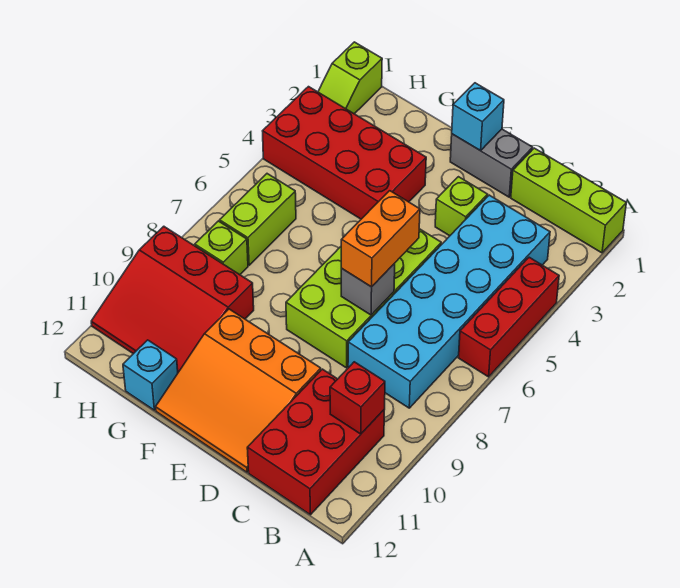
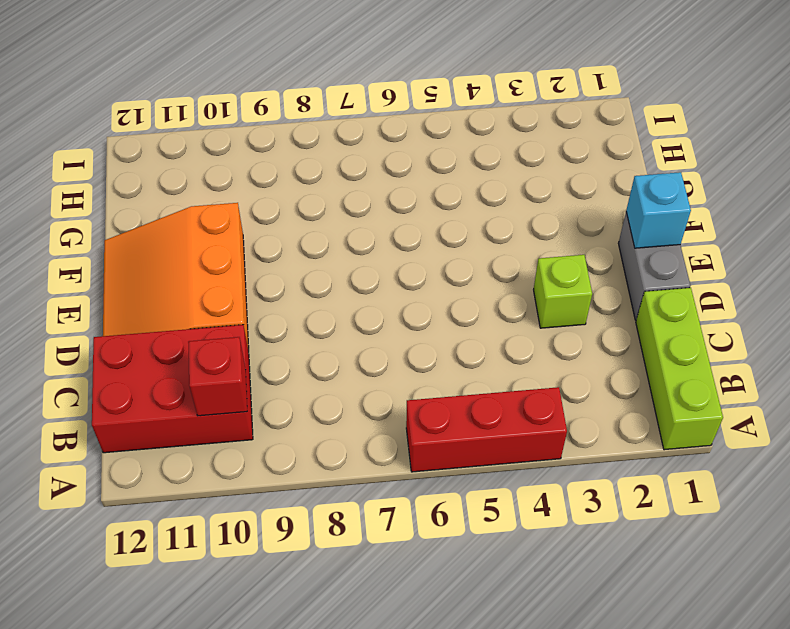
none -> cyan 2x6 brick [348,195,550,408]
none -> lime 2x4 brick [286,229,441,368]
none -> red 2x4 brick [263,87,426,219]

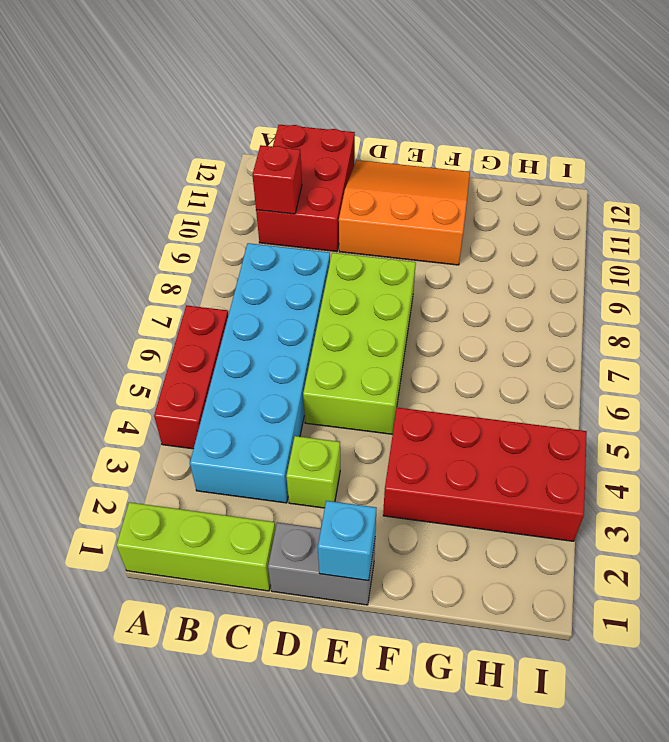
none -> red 3x3 slope [91,226,254,372]
none -> cyan 1x1 brick [123,340,178,410]
none -> lime 1x2 brick [220,174,296,265]

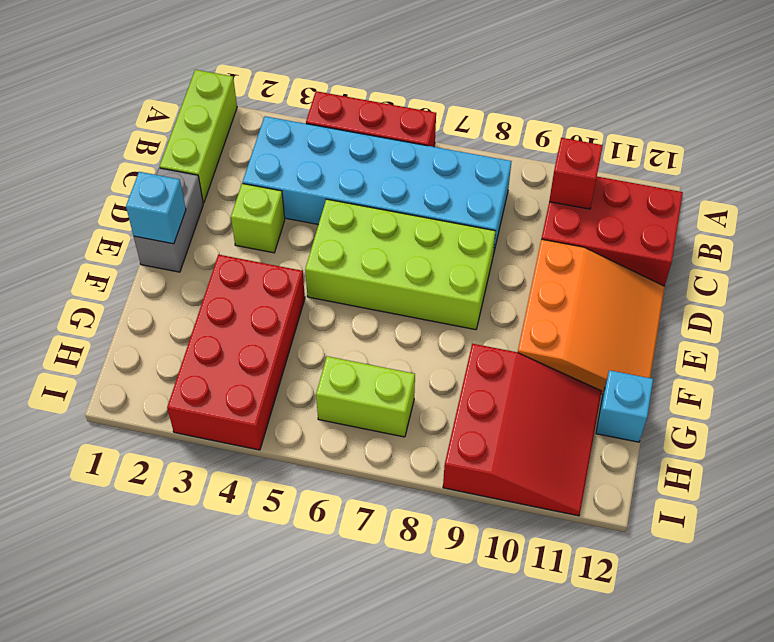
none -> lime 1x1 brick [195,221,248,275]
none -> lime 1x2 slope [318,42,382,114]
none -> grey 1x1 brick [341,264,395,315]

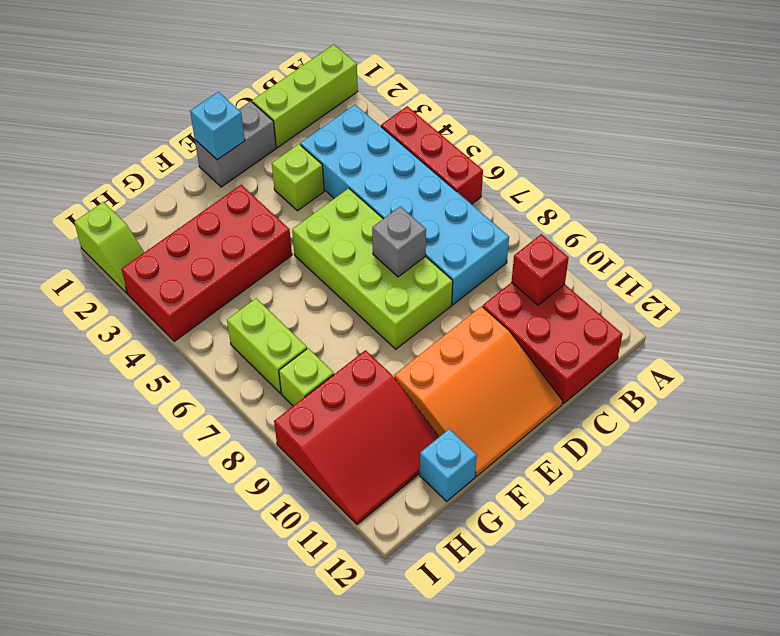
none -> orange 1x2 brick [341,191,420,287]

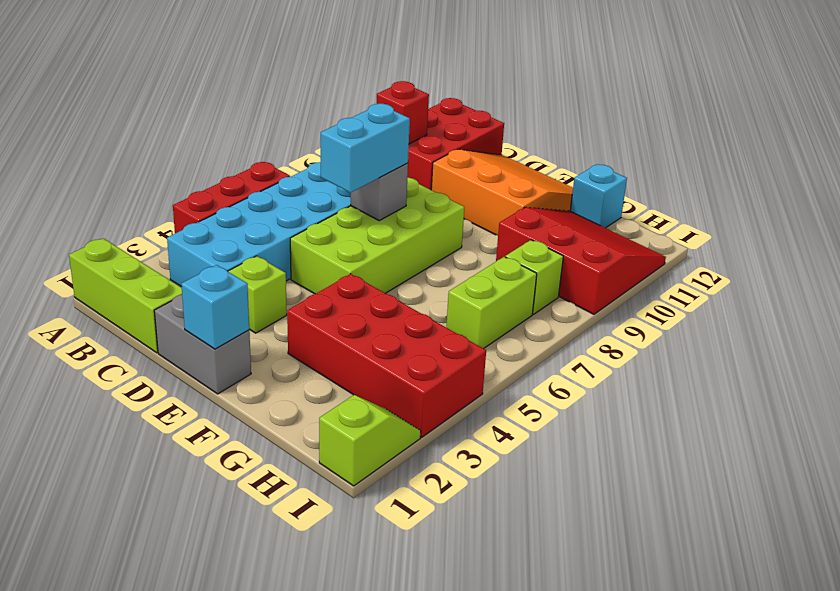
cyan 1x2 brick [320,104,410,193] -> orange 1x2 brick [341,191,420,287]

